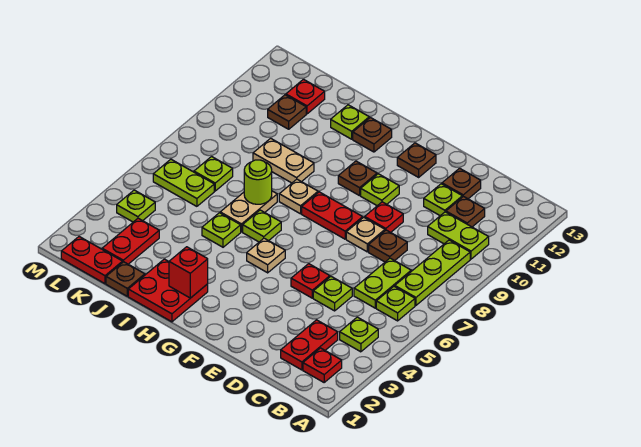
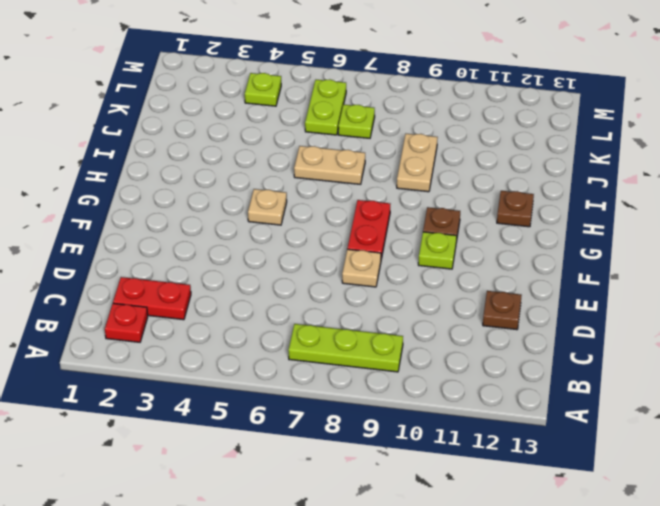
none -> lime 1x1 plate [340,317,378,352]
none -> lime 1x1 plate [376,286,415,321]
none -> lime 1x2 plate [428,212,489,259]
none -> lime 1x2 plate [354,258,411,308]

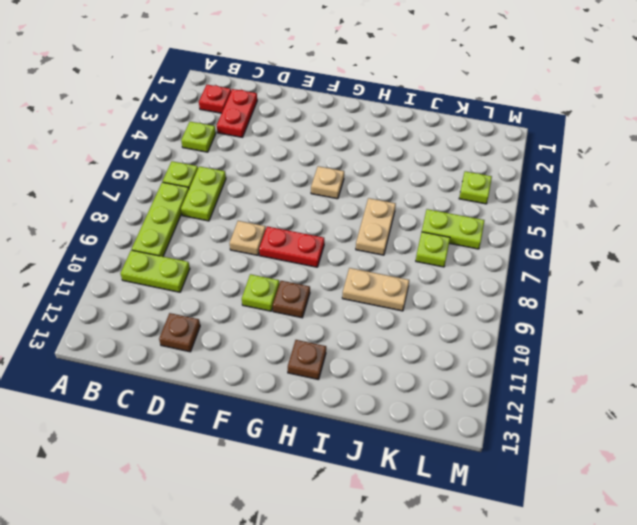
none -> brown 1x1 plate [446,196,485,227]
none -> lime 1x1 plate [313,277,352,311]
none -> brown 1x1 plate [369,230,407,262]
none -> lime 1x1 plate [424,184,462,216]

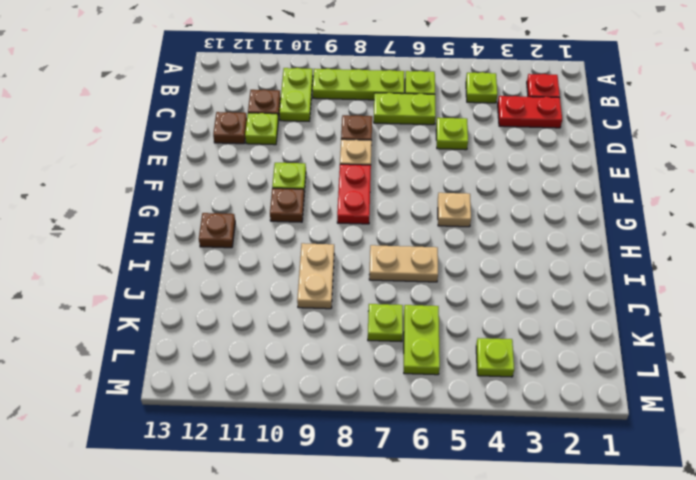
none -> red 1x1 plate [291,264,330,298]
none -> red 1x1 plate [365,202,403,232]
none -> brown 1x1 plate [397,143,436,177]
none -> red 2x2 plate [128,259,208,322]

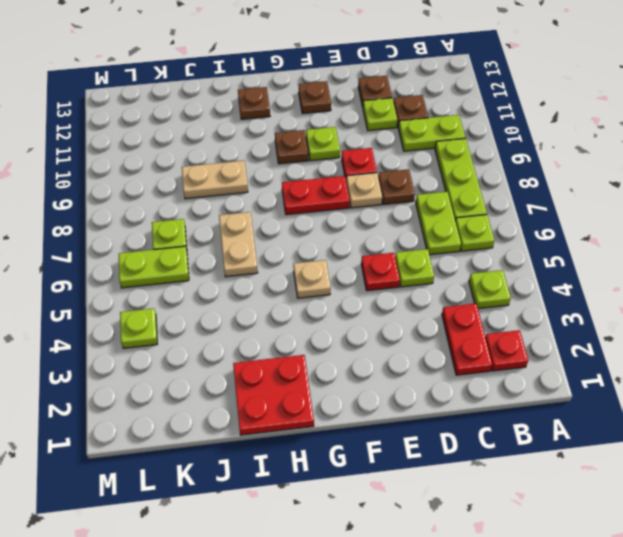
none -> lime 1x1 plate [243,210,281,242]
none -> tan 1x1 plate [279,179,318,214]
none -> lime 1x1 plate [202,213,241,247]
none -> lime 1x1 plate [331,105,369,139]

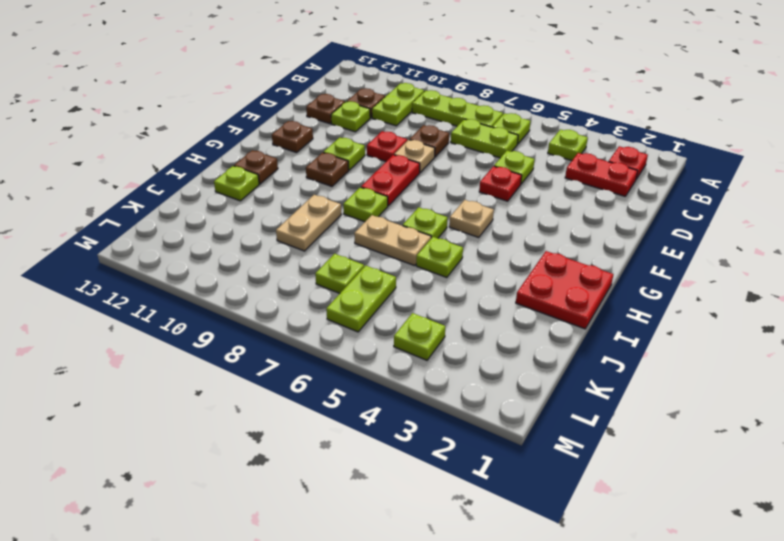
lime 1x1 plate [343,187,388,222] -> tan 1x1 plate [279,179,318,214]
none -> brown 1x1 plate [106,262,145,296]
none -> red 1x2 plate [61,237,123,284]
none -> red 1x2 plate [102,218,159,264]
none -> brown 1x1 plate [268,95,306,129]

